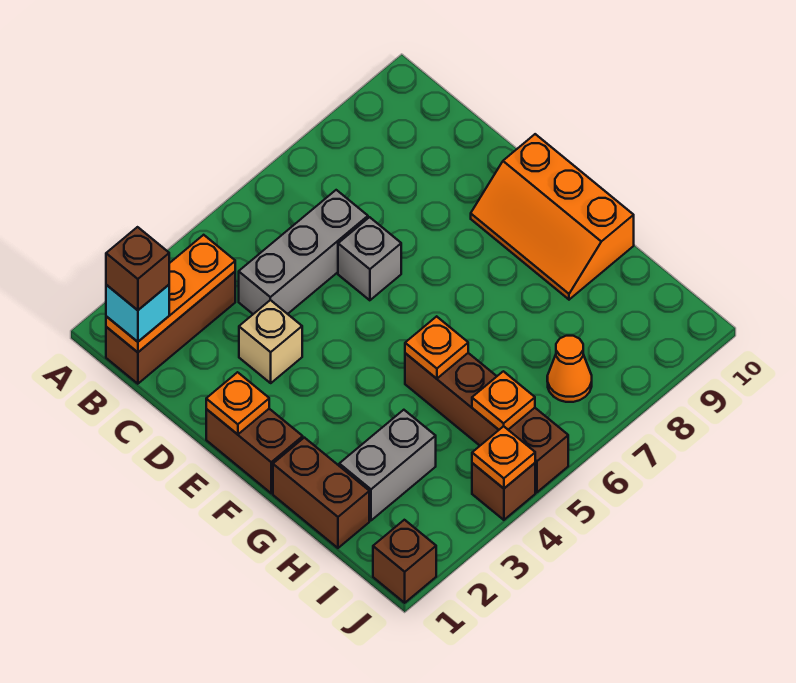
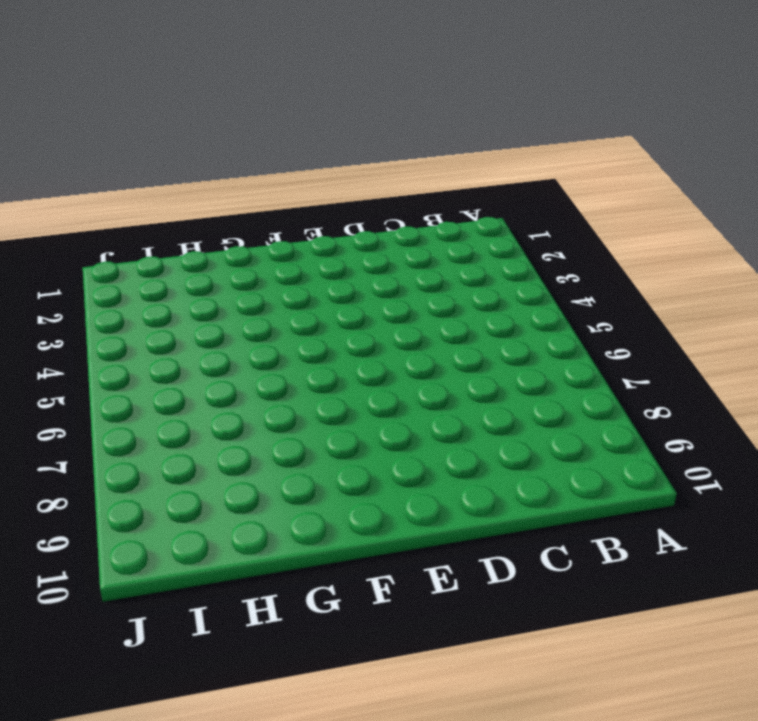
none -> brown 1x3 brick [106,272,235,384]
none -> grey 1x3 brick [239,190,368,314]
none -> tan 1x1 brick [239,300,302,383]

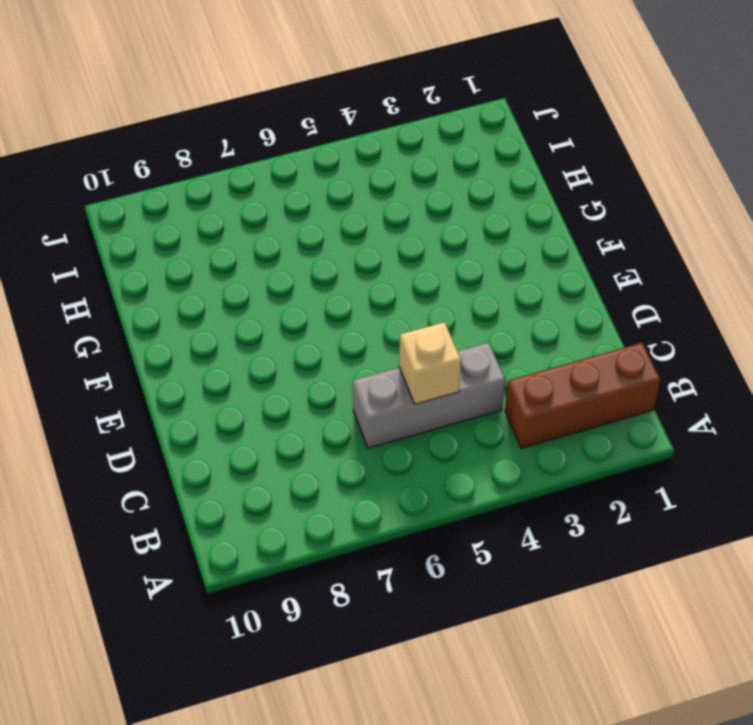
tan 1x1 brick [399,322,461,404] -> tan 1x1 brick moved to [239,300,302,383]
none -> grey 1x1 brick [338,217,401,300]
none -> brown 1x2 brick [206,409,303,493]
none -> orange 2x3 slope [471,134,634,300]

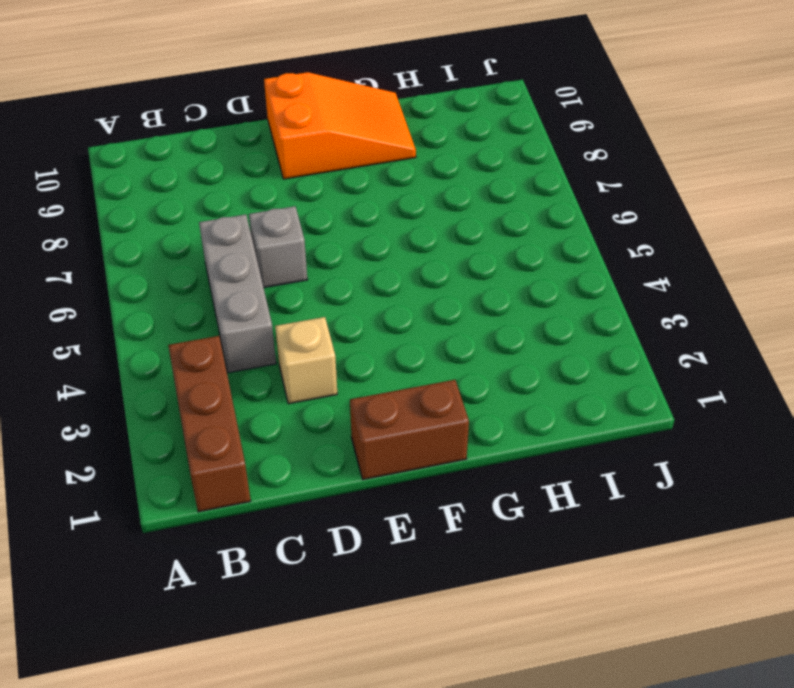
orange 2x3 slope [264,72,416,179] -> orange 2x3 slope turned to [471,134,634,300]
none -> brown 1x2 brick [273,438,369,548]
none -> brown 1x4 brick [405,353,568,492]
none -> grey 1x2 brick [339,410,436,520]

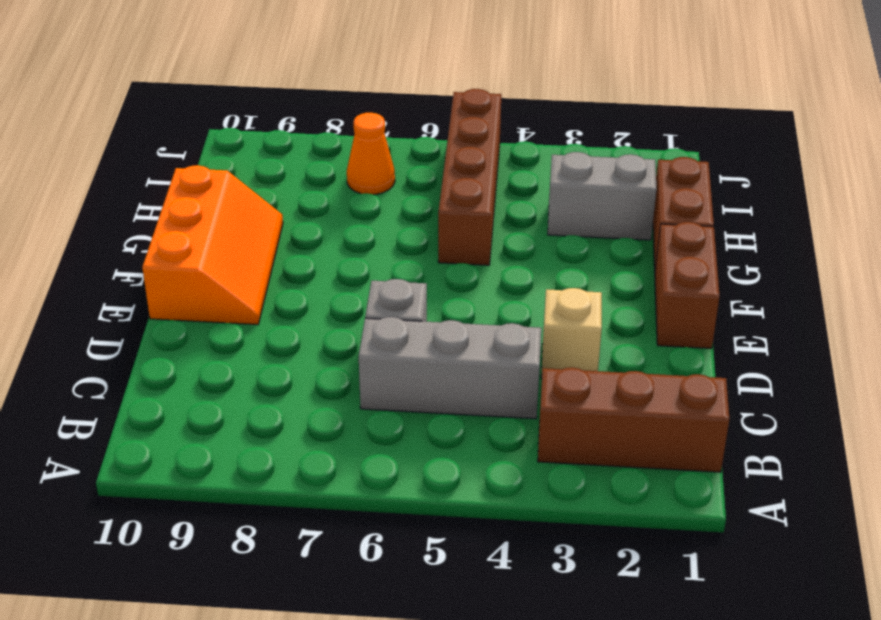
none -> brown 1x1 brick [373,520,436,603]
none -> brown 1x1 brick [472,463,535,520]
none -> orange 1x3 plate [106,235,235,352]

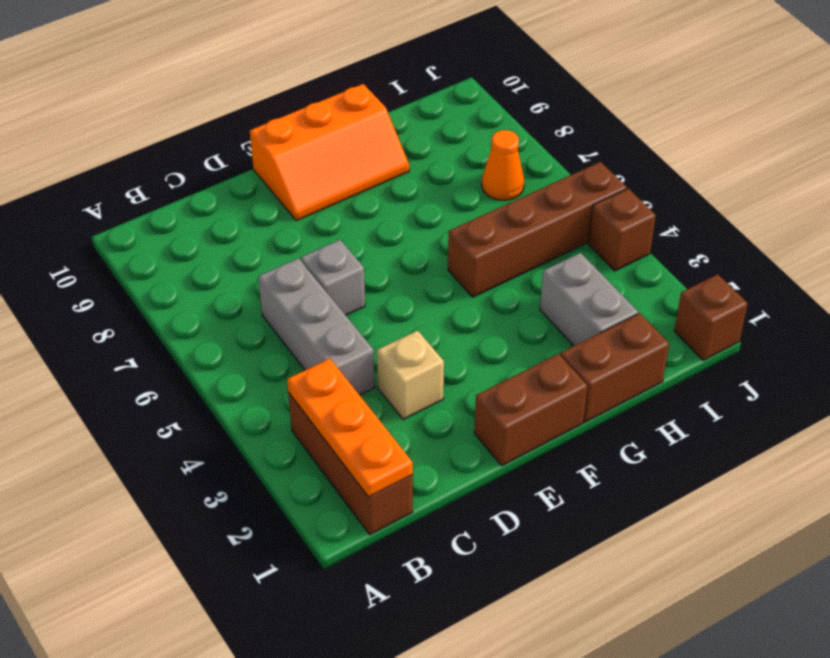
none -> orange 1x1 plate [206,372,269,434]
none -> orange 1x1 plate [405,316,468,379]
none -> orange 1x1 plate [472,371,535,430]

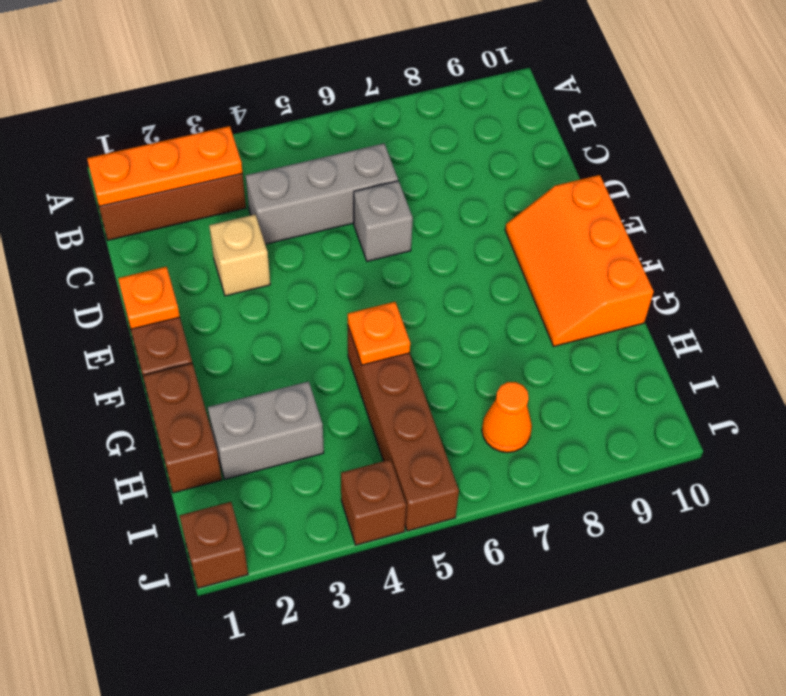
none -> orange 1x1 plate [472,371,535,430]
none -> orange 1x1 plate [472,426,535,488]
none -> cyan 1x1 brick [106,285,169,342]

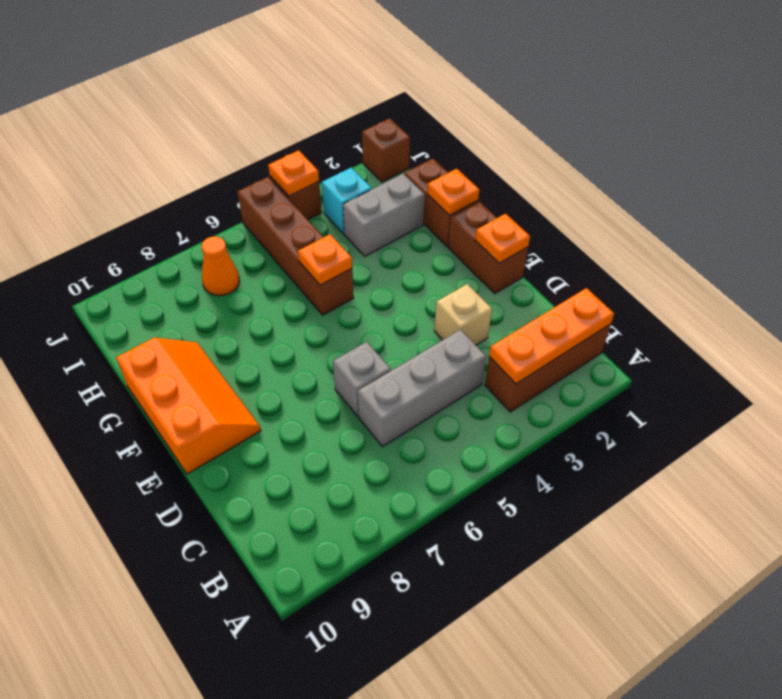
orange 1x1 plate [427,169,479,215] -> orange 1x1 plate moved to [472,371,535,430]
cyan 1x1 brick [322,168,372,234] -> cyan 1x1 brick moved to [106,285,169,342]
none -> brown 1x1 brick [106,227,169,310]

